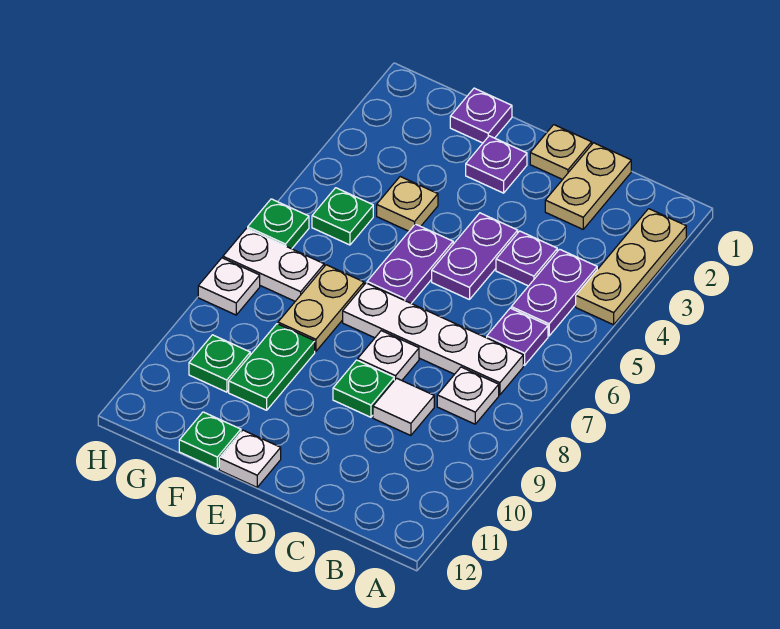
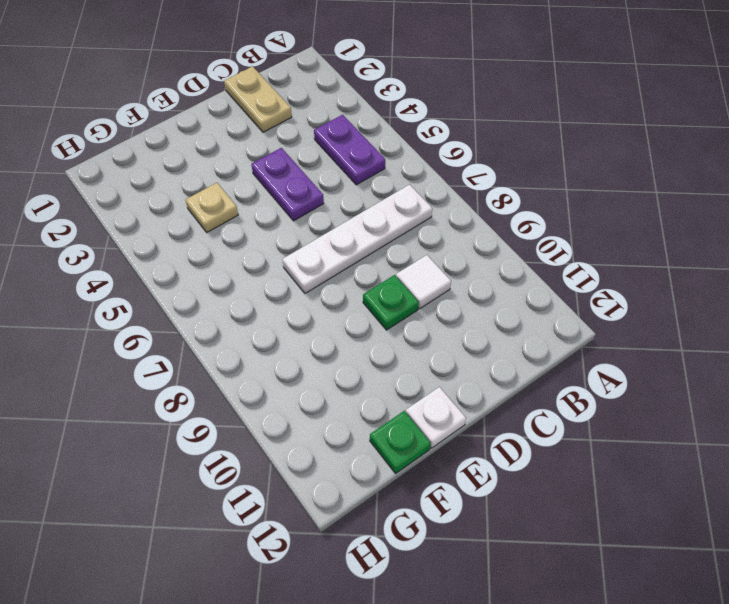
none -> tan 1x3 plate [576,209,686,325]
none -> purple 1x1 plate [487,308,548,365]
none -> white 1x1 plate [437,367,499,424]

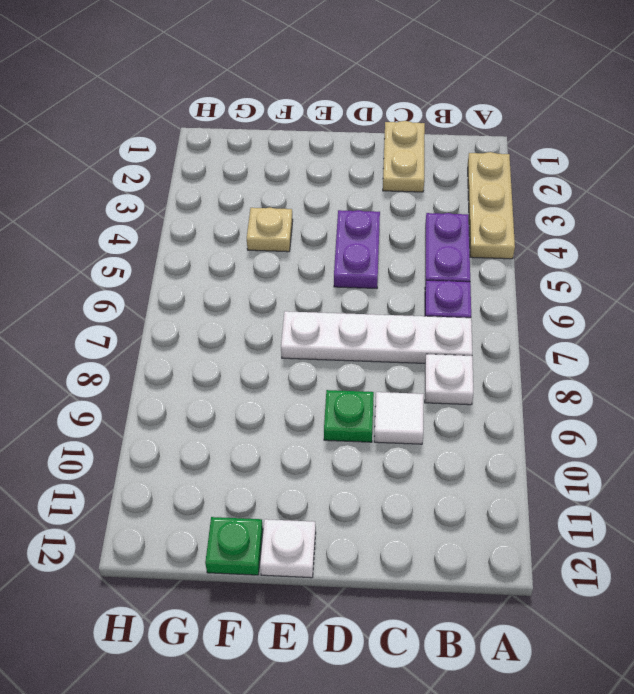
none -> purple 1x1 plate [496,231,557,286]
none -> tan 1x1 plate [530,125,592,179]
none -> white 1x1 plate [358,331,419,380]

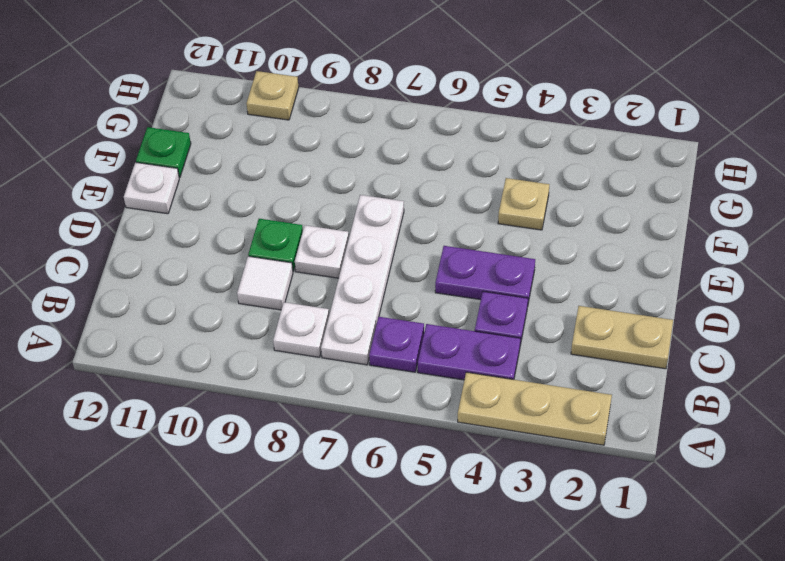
tan 1x1 plate [247,71,299,120] -> tan 1x1 plate moved to [530,125,592,179]
none -> purple 1x1 plate [466,136,527,193]
none -> purple 1x2 plate [367,224,453,303]
none -> purple 1x1 plate [450,88,512,143]

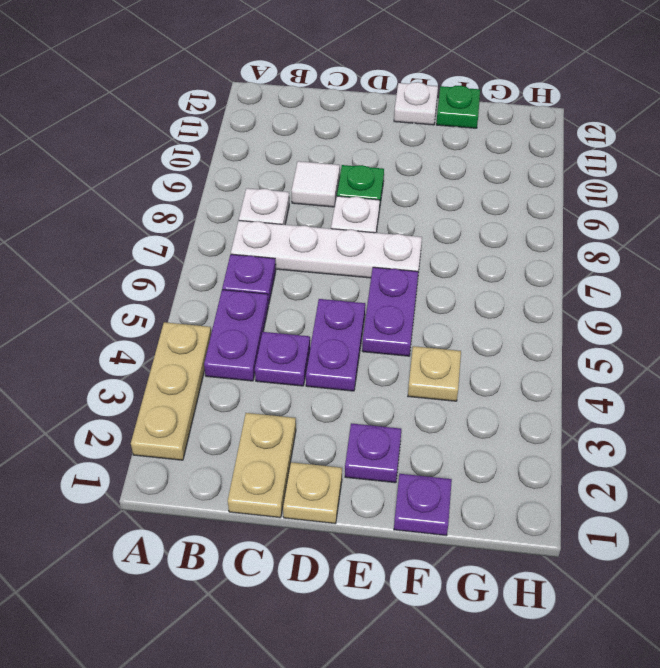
none -> tan 1x2 plate [278,265,364,351]
none -> green 1x2 plate [229,324,315,410]
none -> green 1x1 plate [312,188,373,245]

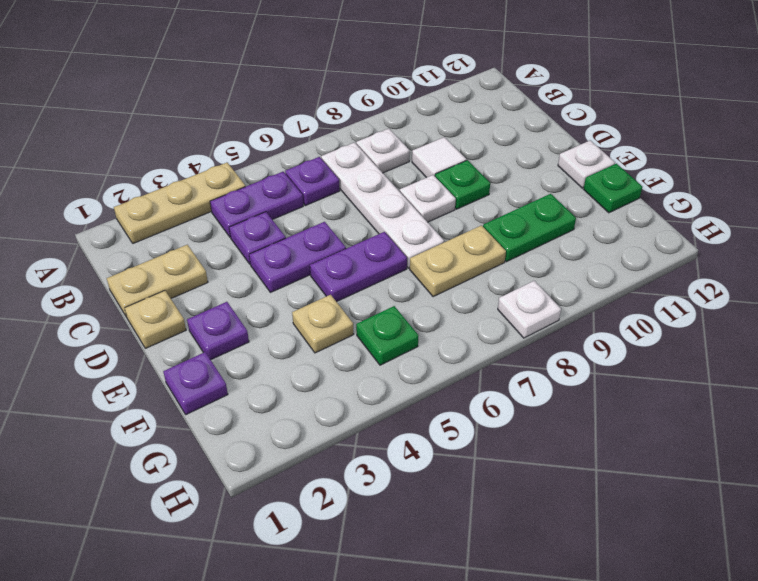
none -> white 1x2 plate [223,228,324,301]
none -> green 1x1 plate [189,335,250,392]
none -> green 1x1 plate [248,199,309,249]

